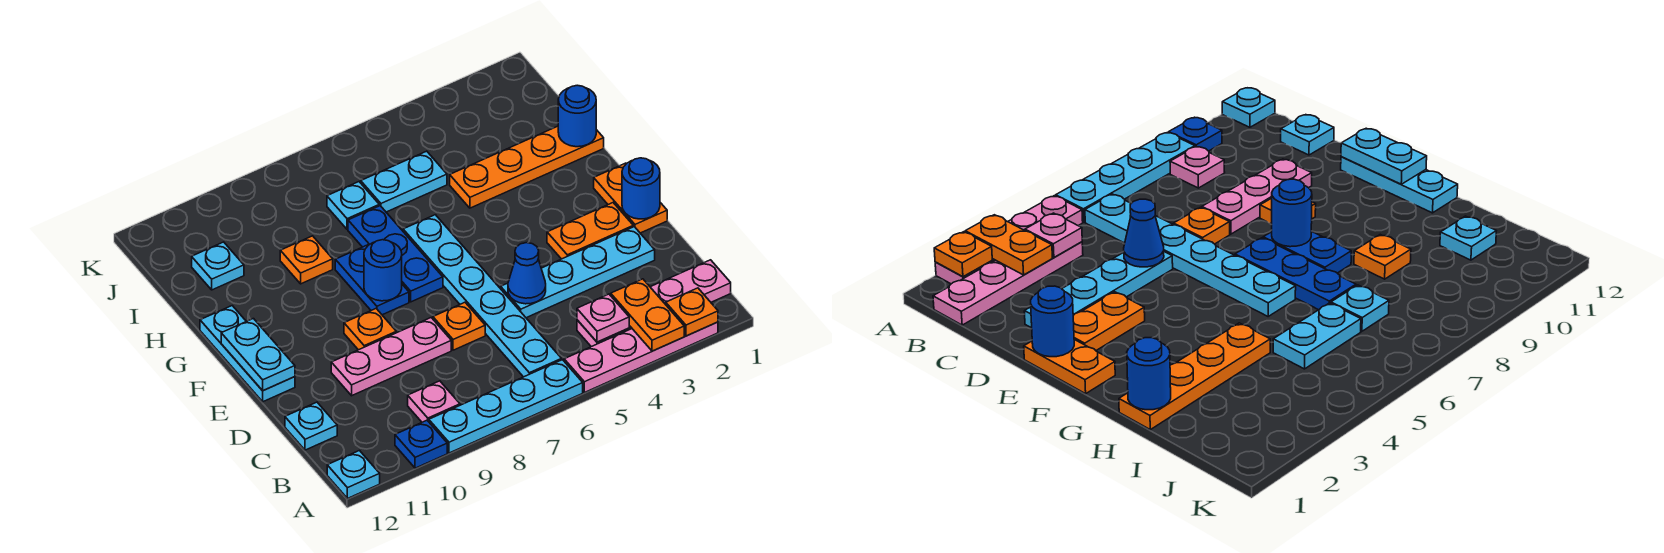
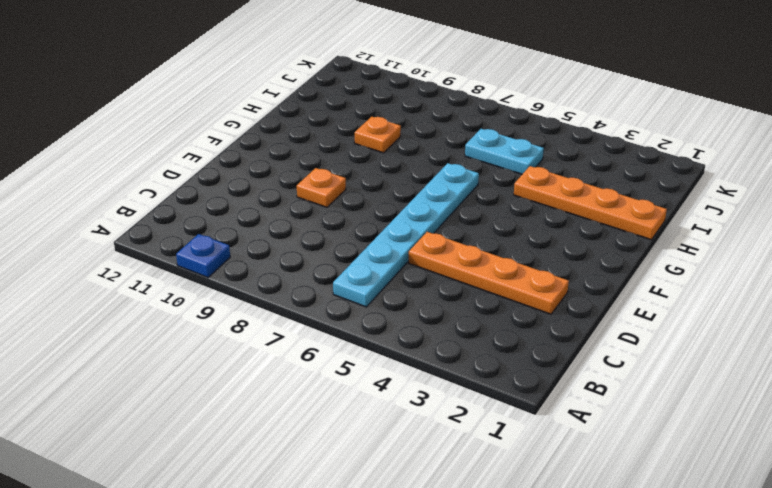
orange 1x4 plate [409,232,569,314] -> cyan 1x4 plate [501,227,655,318]
none -> pink 1x4 plate [564,322,718,393]
none -> cyan 1x4 plate [429,360,583,453]
none -> cyan 1x1 plate [327,451,380,498]
none -> pink 1x4 plate [577,260,731,347]

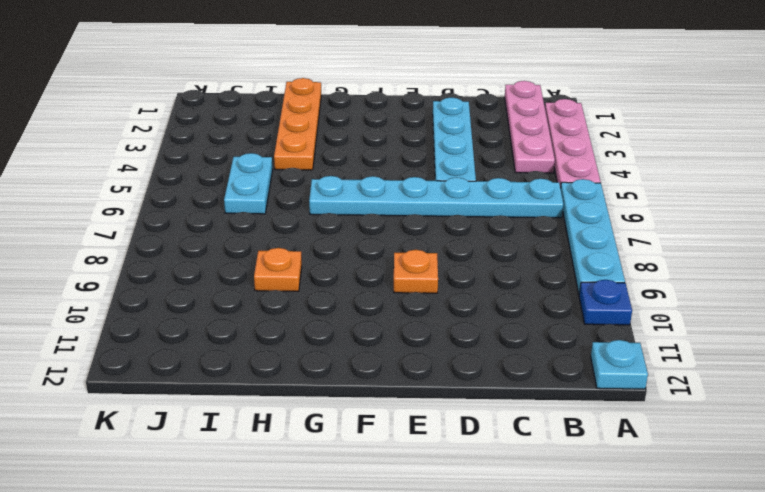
none -> pink 1x1 plate [408,381,460,422]
none -> cyan 1x1 plate [285,402,337,450]
none -> orange 1x1 plate [433,302,485,350]
none -> pink 1x3 plate [331,318,451,396]

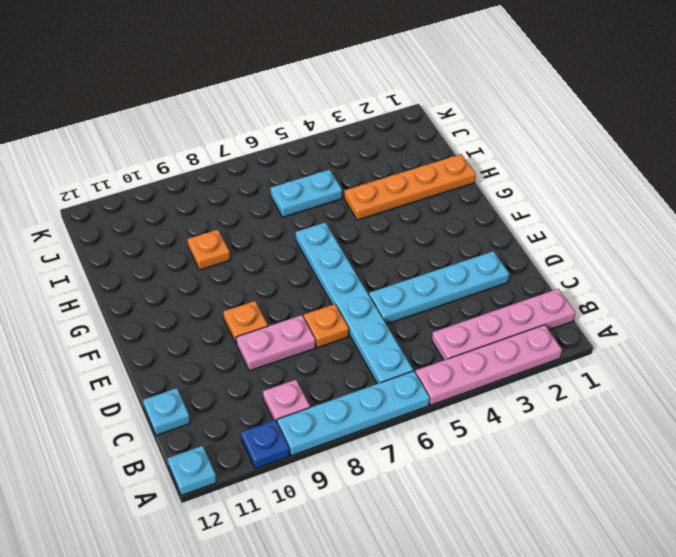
pink 1x2 plate [236,315,316,371] -> pink 1x3 plate [331,318,451,396]
none -> orange 1x2 plate [594,163,667,233]
none -> orange 1x2 plate [547,203,633,259]
none -> cyan 1x3 plate [200,306,295,402]
none -> blue 1x3 plate [348,206,443,302]

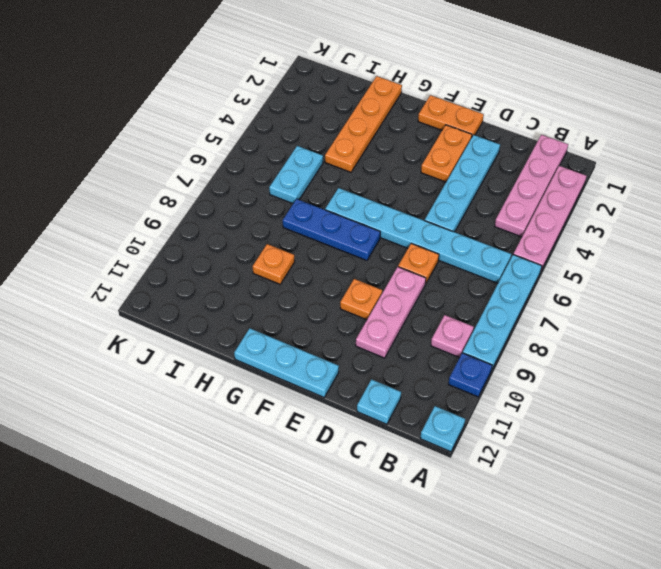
none -> blue 1x2 plate [335,245,409,315]
none -> cyan 1x1 plate [327,182,379,229]
none -> cyan 1x1 plate [192,242,244,290]
none -> orange 1x1 plate [666,288,718,336]

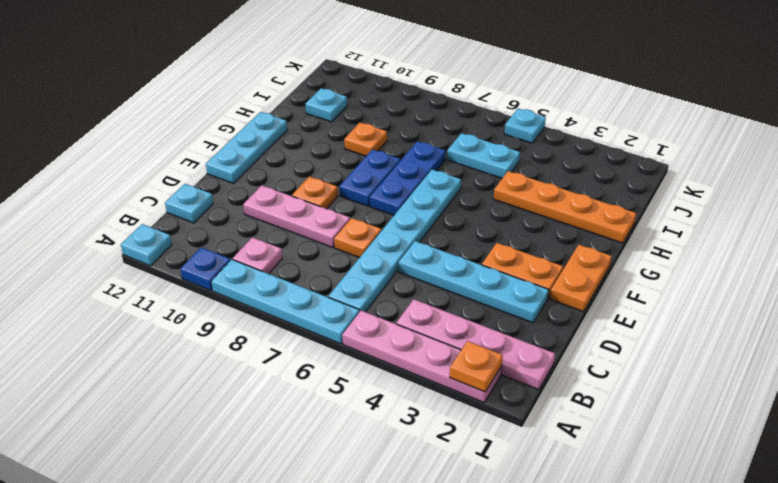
cyan 1x1 plate [504,109,546,143] -> cyan 1x1 plate moved to [327,182,379,229]
none -> orange 1x2 plate [611,279,684,351]
none -> pink 1x1 plate [577,294,629,342]
none -> blue 1x1 cone [508,243,546,304]
none -> blue 1x1 round brick [622,158,660,219]

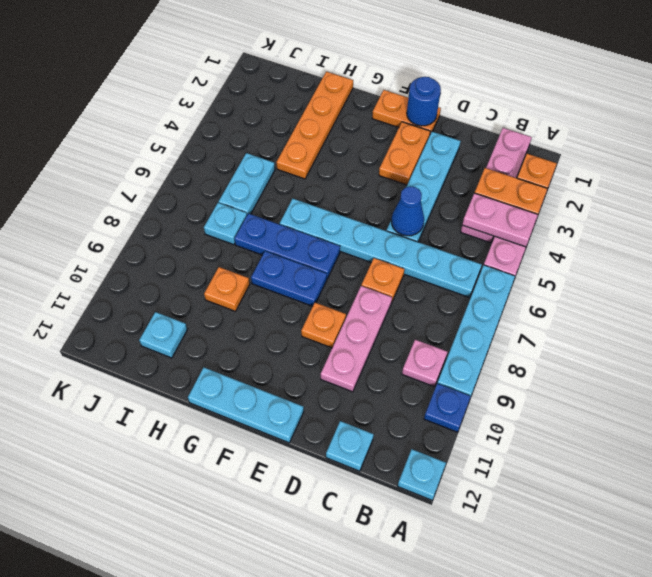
pink 1x2 plate [462,193,538,247] -> pink 1x1 plate [577,294,629,342]
none -> cyan 1x2 plate [221,319,295,391]
none -> blue 1x1 round brick [364,240,402,301]
none -> blue 1x1 round brick [558,85,596,147]

